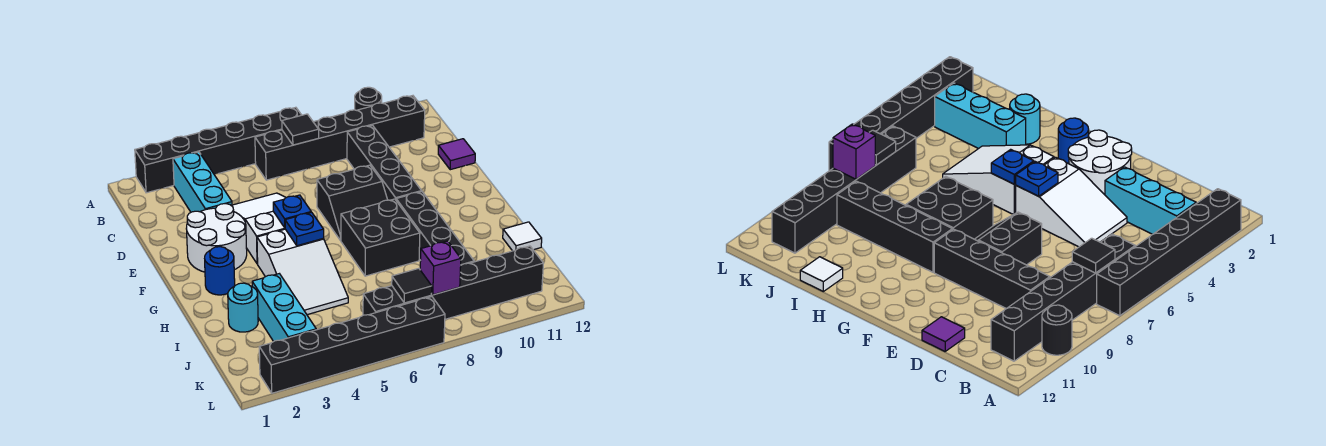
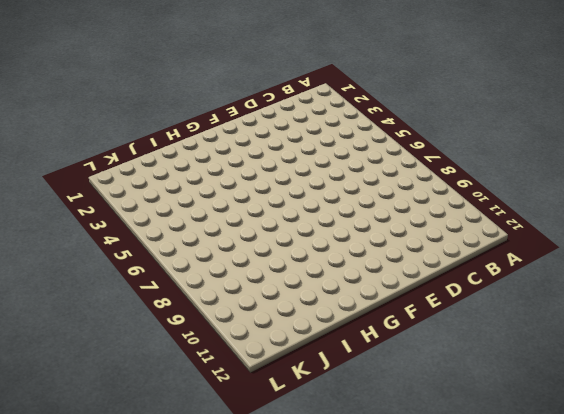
none -> black 1x6 brick [135,107,301,193]
none -> black 1x1 round brick [355,87,382,110]
none -> cyan 1x3 brick [173,152,232,212]

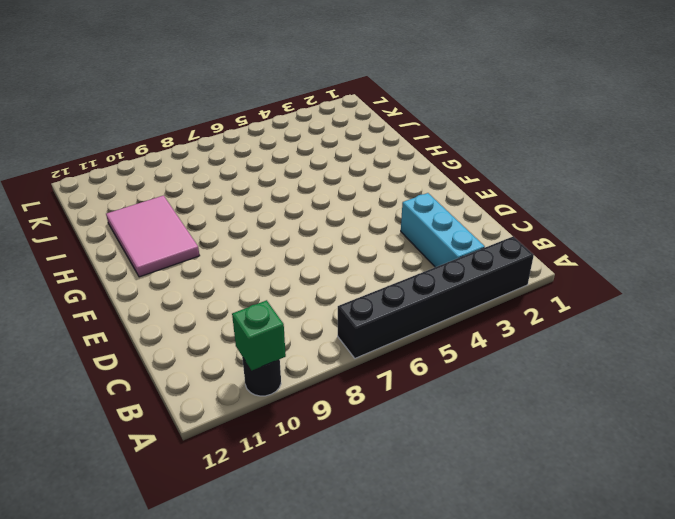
green 1x1 brick [232,300,286,370] -> none
pink 2x3 tile [106,196,200,277] -> none
none -> black 1x6 brick [255,96,425,180]
none -> black 1x4 brick [347,125,422,200]
none -> white 2x3 slope [232,193,286,264]

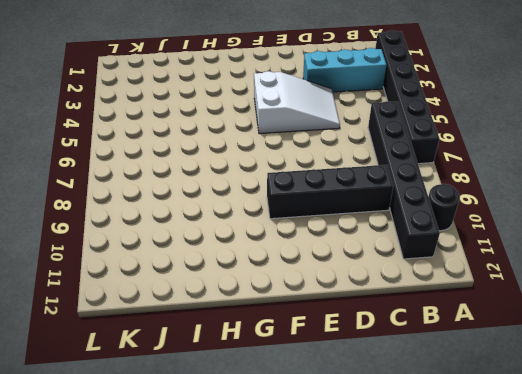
none -> purple 1x1 tile [438,139,475,170]
none -> white 2x2 round brick [186,204,247,272]
none -> black 2x2 slope [317,165,387,241]

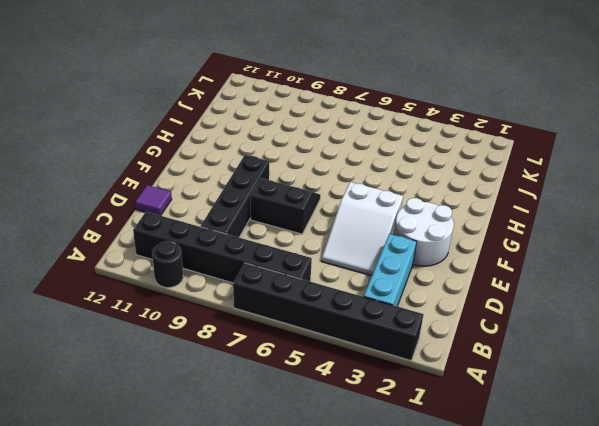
none -> blue 1x1 round brick [205,247,235,295]
none -> white 2x3 slope [257,229,348,315]
none -> black 2x2 brick [341,199,420,276]

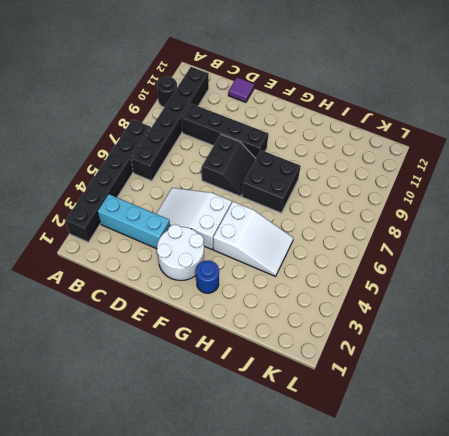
none -> black 1x4 brick [396,192,474,265]
none -> cyan 1x1 round brick [228,283,258,332]
none -> cyan 1x3 brick [252,274,316,342]

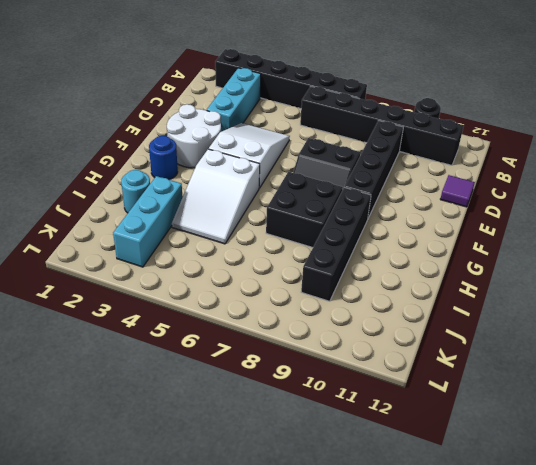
none -> white 1x1 tile [503,222,542,251]
none -> black 1x6 brick [363,246,544,319]
none -> black 1x6 brick [259,297,445,393]

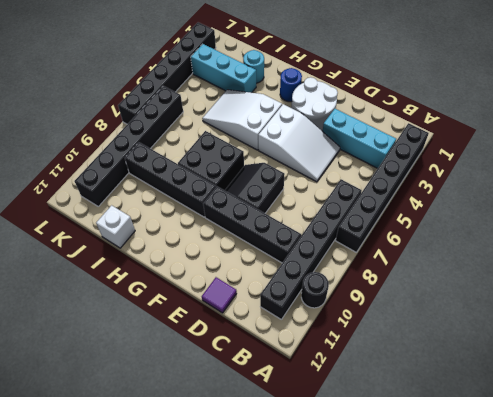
white 1x1 brick [96,205,135,248] -> white 1x1 tile [503,222,542,251]
none -> black 1x1 tile [282,114,319,145]
none -> blue 1x1 plate [273,195,311,228]
none -> blue 1x1 plate [285,212,324,246]

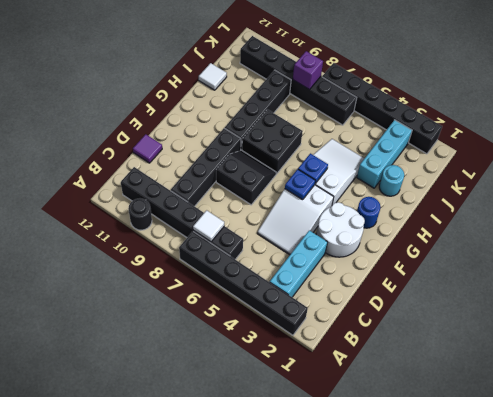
white 1x1 tile [193,210,224,242] -> black 1x1 tile [282,114,319,145]
none -> black 1x1 tile [392,268,432,303]

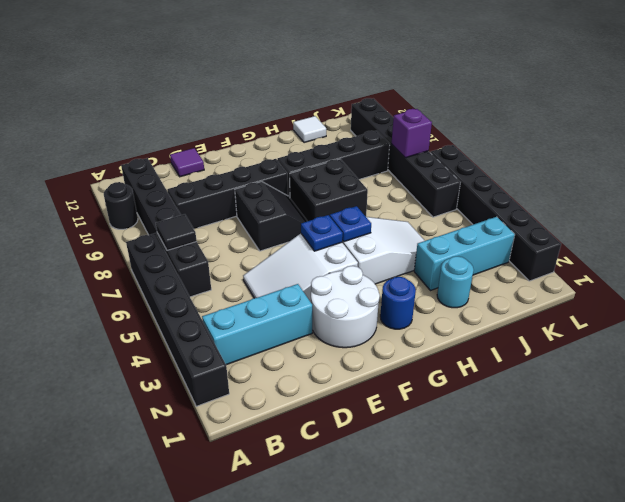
none -> black 1x1 tile [392,268,432,303]

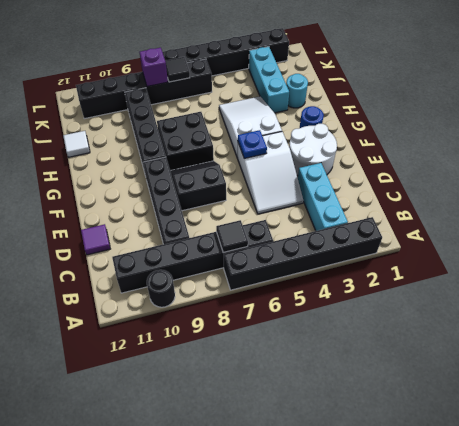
none -> blue 1x1 plate [285,212,324,246]

